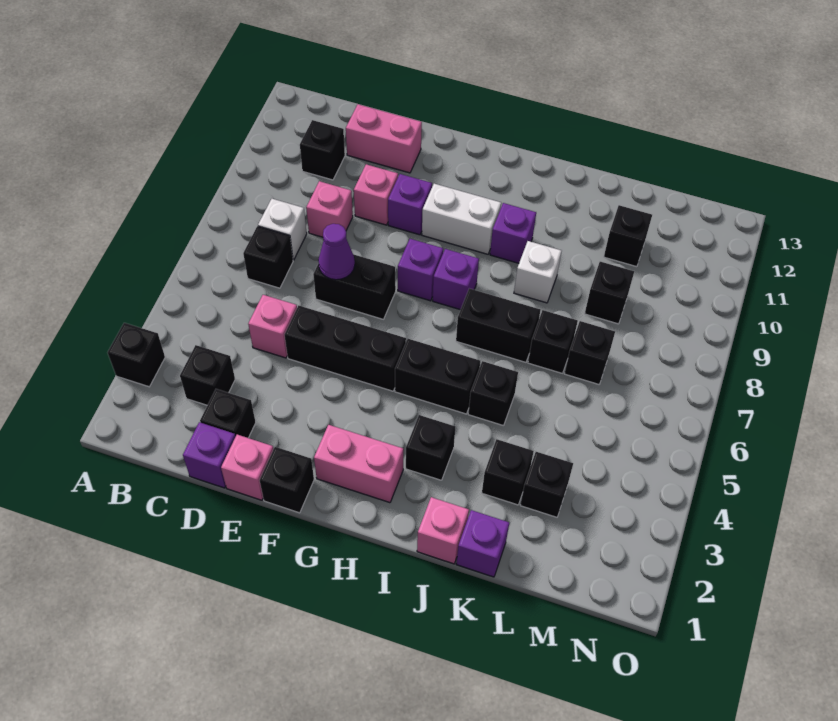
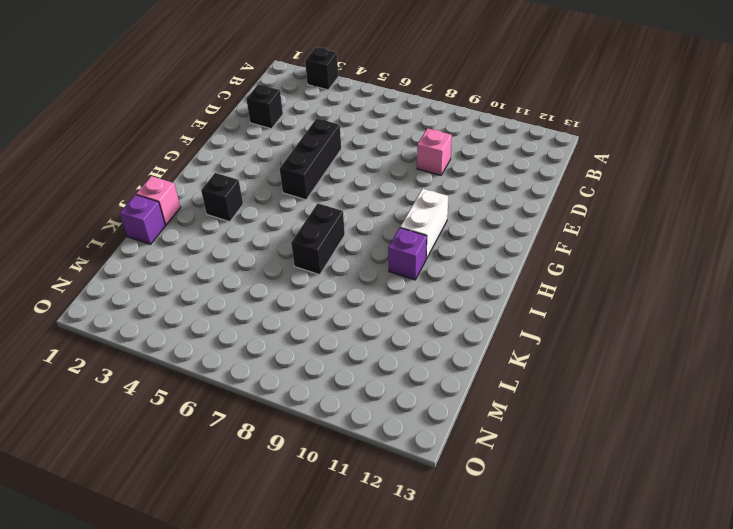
none -> black 1x1 brick [180,345,235,405]
none -> black 1x1 brick [243,226,293,288]
none -> white 1x1 brick [258,199,307,260]
none -> black 1x1 brick [300,120,345,180]

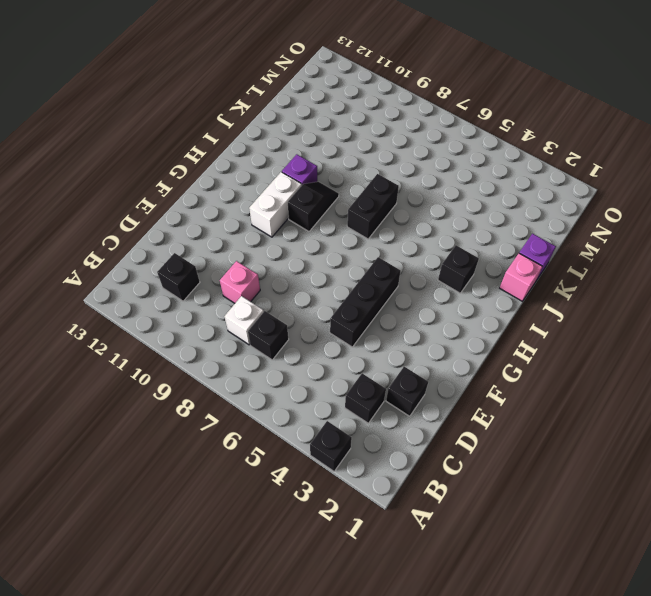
black 1x2 slope [288,182,339,231] -> none
none -> purple 1x1 brick [183,422,236,488]
none -> pink 1x1 brick [248,295,297,358]
none -> pink 1x2 brick [346,104,422,173]
none -> pink 1x1 brick [221,435,273,500]

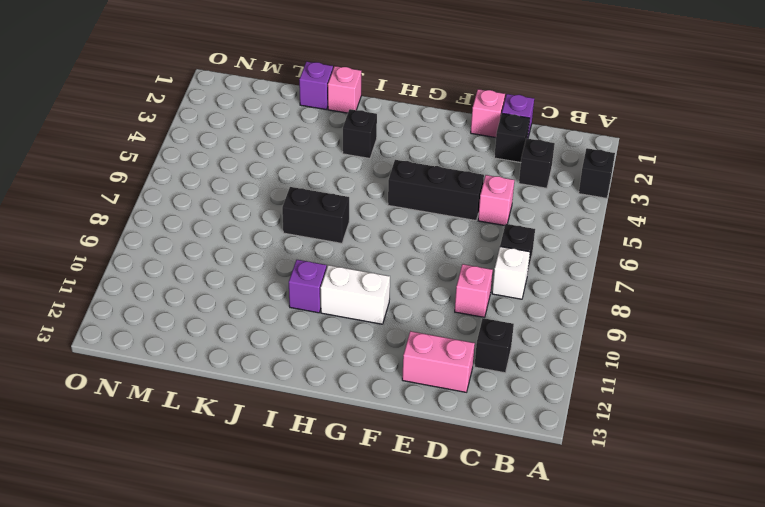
none -> black 1x2 brick [313,254,396,319]
none -> pink 1x1 brick [354,164,398,225]
none -> black 1x1 brick [260,447,314,513]
none -> purple 1x1 brick [388,174,432,235]

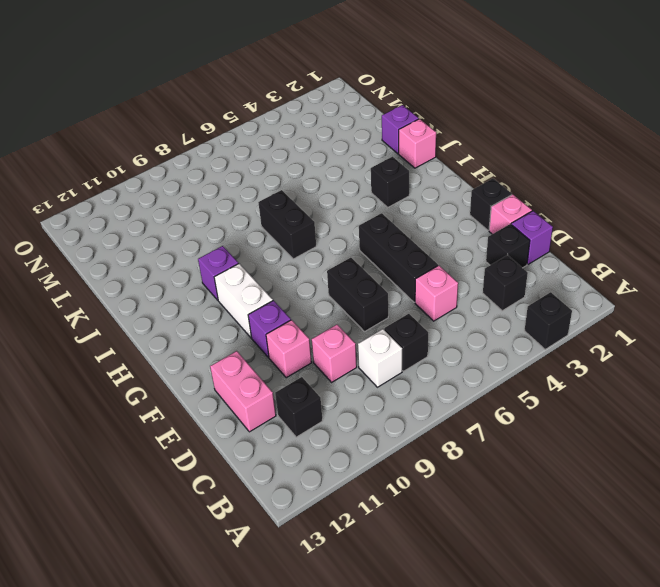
none -> pink 1x2 brick [314,425,403,503]
none -> purple 1x1 brick [398,239,443,301]
none -> black 1x2 brick [395,339,480,414]
none -> purple 1x1 brick [433,249,479,310]

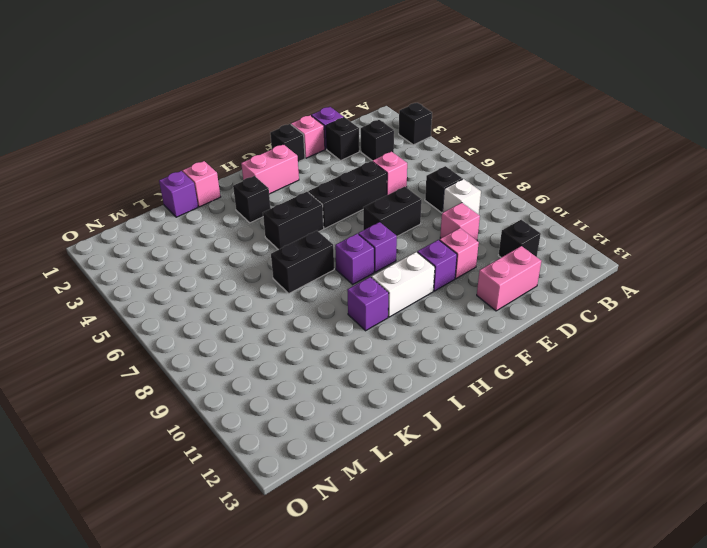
none -> black 1x1 brick [468,361,518,426]
none -> white 1x1 brick [514,241,561,303]
none -> black 1x1 brick [482,439,534,505]
none -> black 1x1 brick [528,310,578,373]

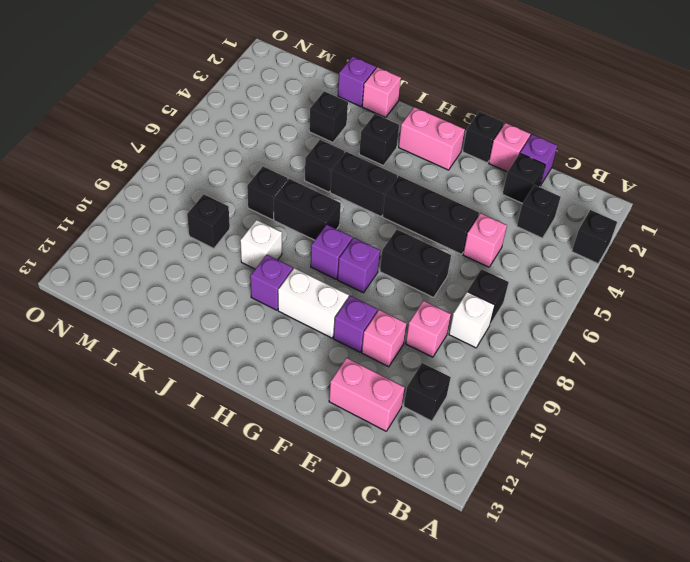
none -> black 1x1 brick [520,452,573,517]
none -> black 1x1 brick [565,321,615,384]
none -> black 1x1 brick [604,205,652,267]
none -> purple 1x1 cone [318,224,355,280]

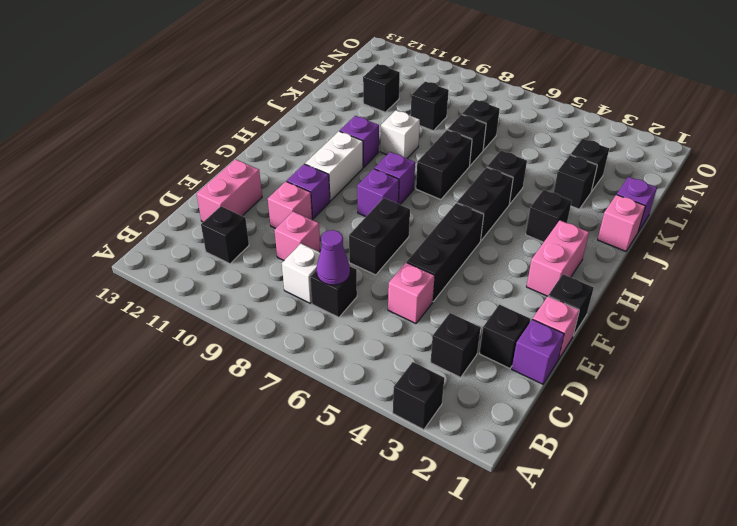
purple 1x1 cone [316,230,350,285] -> purple 1x1 cone moved to [318,224,355,280]

